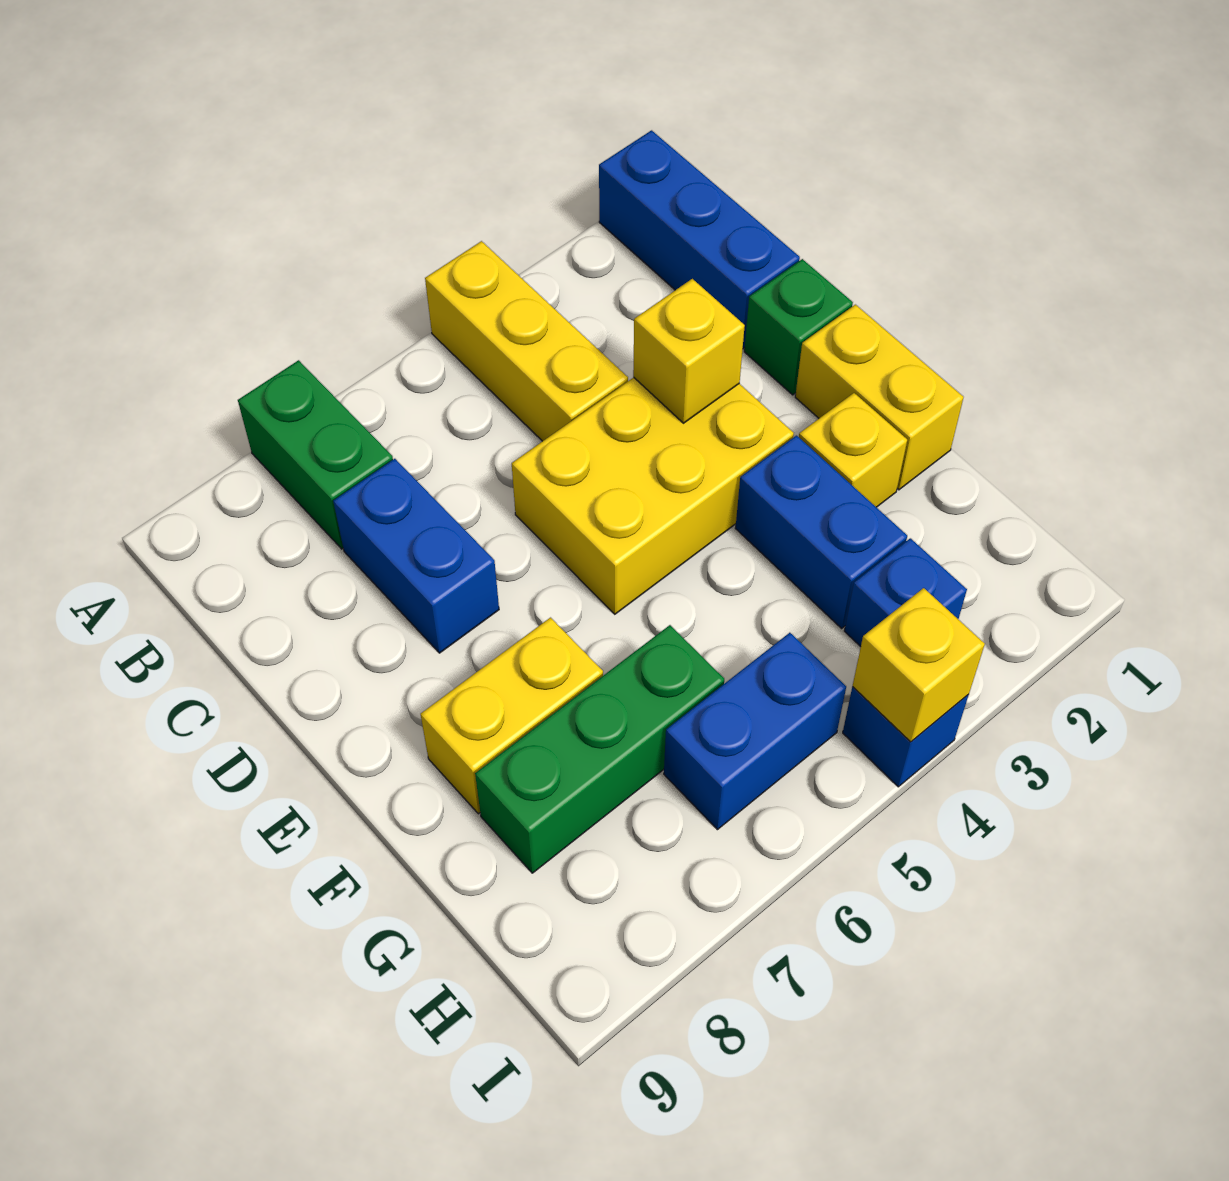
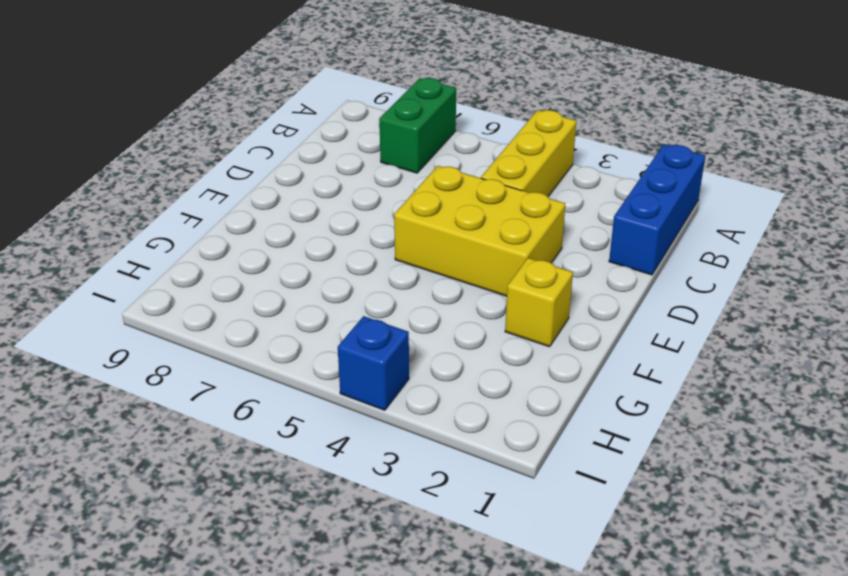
none -> blue 1x2 brick [333,459,499,653]
none -> green 1x1 brick [744,259,853,395]
none -> yellow 1x2 brick [795,305,964,490]

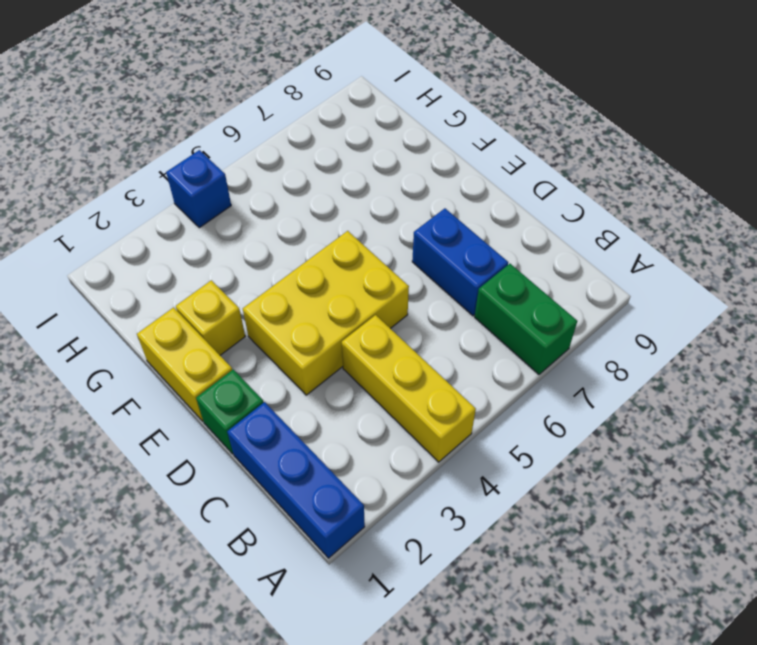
none -> blue 1x2 brick [735,435,907,628]
none -> yellow 1x2 brick [421,618,603,814]
none -> green 1x3 brick [475,625,724,873]

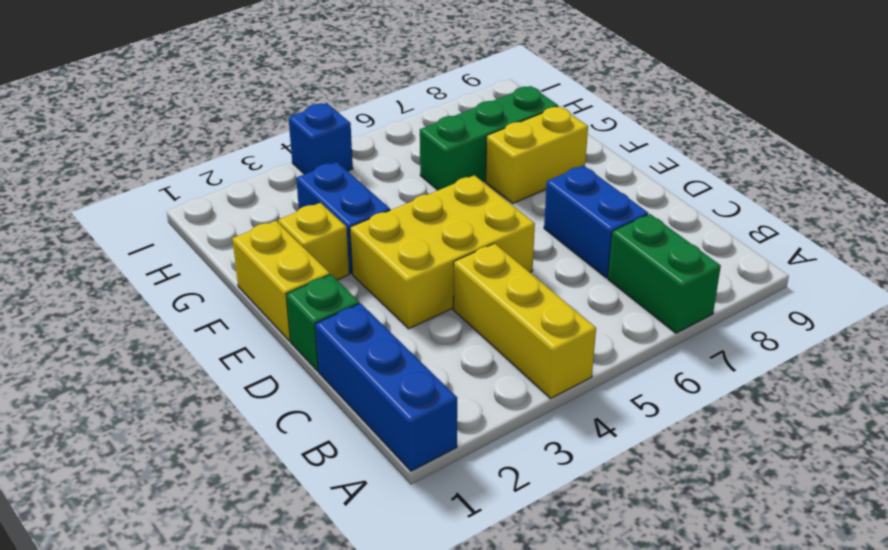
none -> blue 1x1 brick [844,538,967,647]
none -> blue 1x2 brick [664,633,846,830]
none -> yellow 1x1 brick [633,279,745,423]

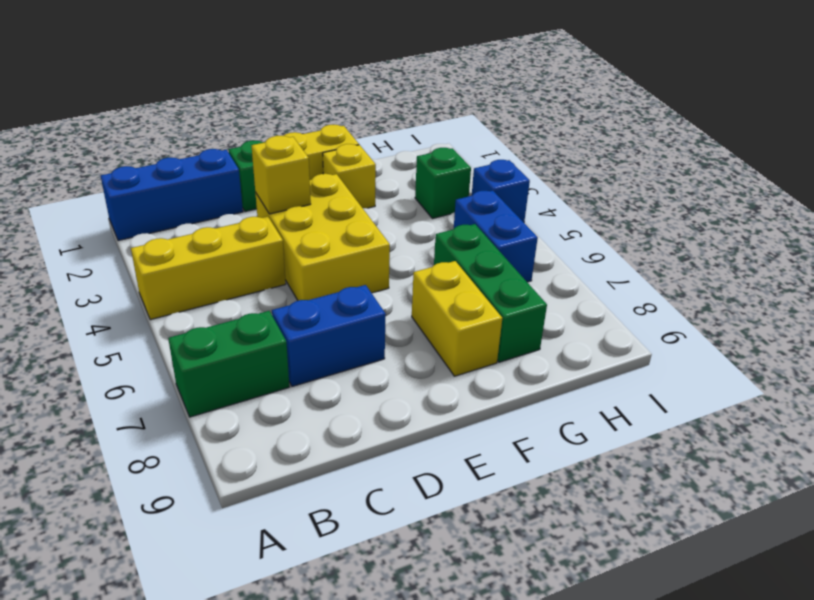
green 1x1 brick [415,148,471,219] -> blue 1x1 brick [844,538,967,647]
none -> blue 1x2 brick [735,435,907,628]
none -> yellow 1x1 brick [853,588,985,742]

